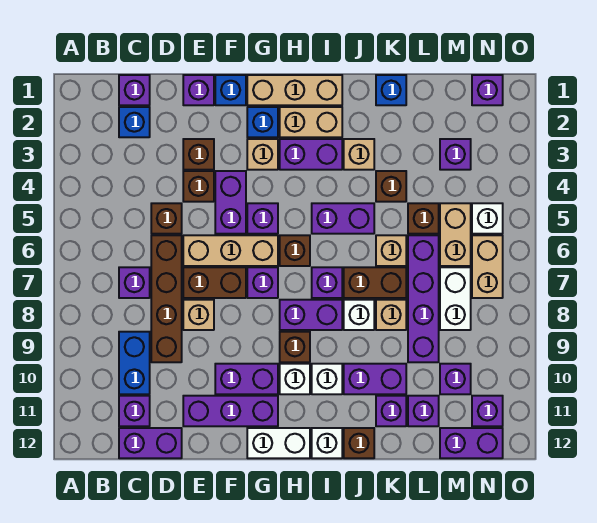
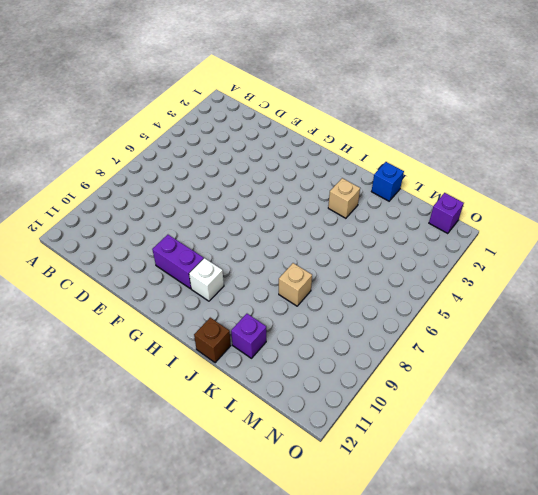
none -> purple 1x1 brick [119,75,150,105]
none -> blue 1x1 brick [119,107,150,137]
none -> purple 1x1 brick [119,267,150,298]
none -> blue 1x2 brick [119,332,150,394]

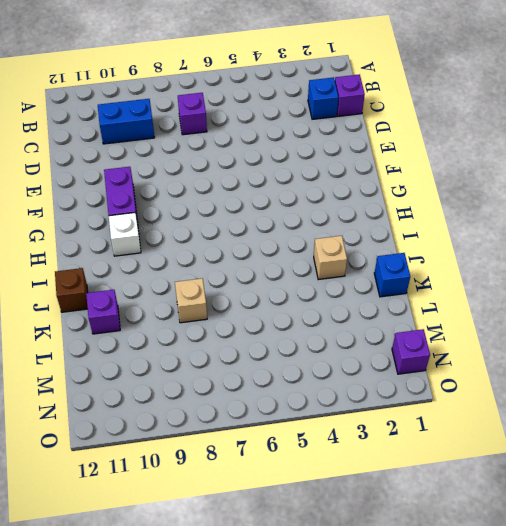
none -> purple 1x1 brick [119,396,150,426]
none -> purple 1x2 brick [119,428,182,458]
none -> brown 1x1 brick [151,203,182,234]
none -> brown 1x4 brick [151,235,182,362]

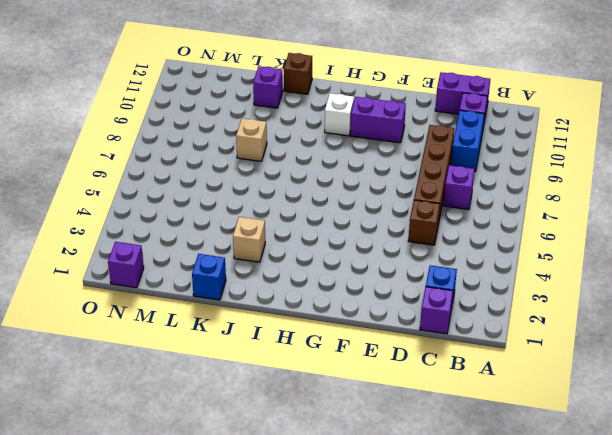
none -> purple 1x1 brick [183,75,214,105]
none -> brown 1x1 brick [183,139,214,170]
none -> brown 1x1 brick [183,171,214,202]
none -> tan 1x3 brick [183,235,278,266]

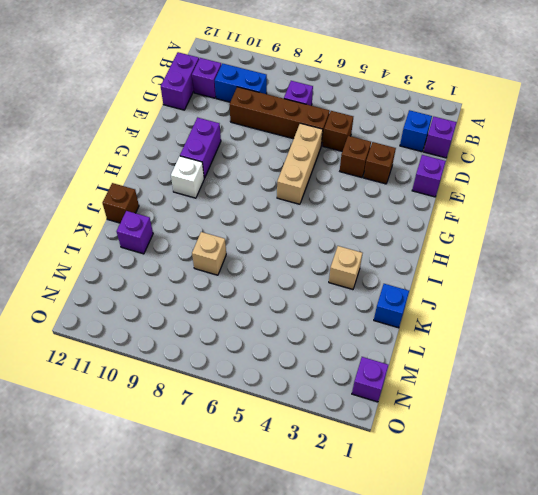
none -> brown 1x2 brick [183,267,246,298]
none -> tan 1x1 brick [183,300,214,330]
none -> purple 1x3 brick [183,396,278,426]
none -> blue 1x1 brick [215,75,246,105]

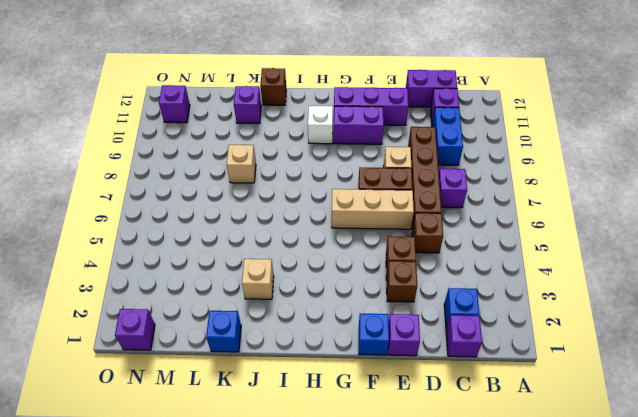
none -> purple 1x2 brick [215,171,246,234]
none -> tan 1x3 brick [247,75,342,105]
none -> blue 1x1 brick [247,107,278,137]
none -> tan 1x1 brick [247,139,278,170]

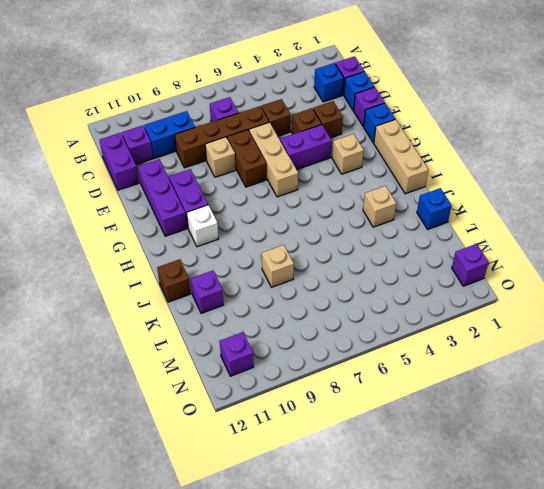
blue 1x1 brick [344,72,374,111] -> blue 1x1 brick moved to [247,107,278,137]
none -> purple 1x1 brick [247,203,278,234]
none -> purple 1x1 brick [247,267,278,298]
none -> white 1x2 brick [247,428,310,458]
none -> tan 1x2 brick [280,107,342,137]

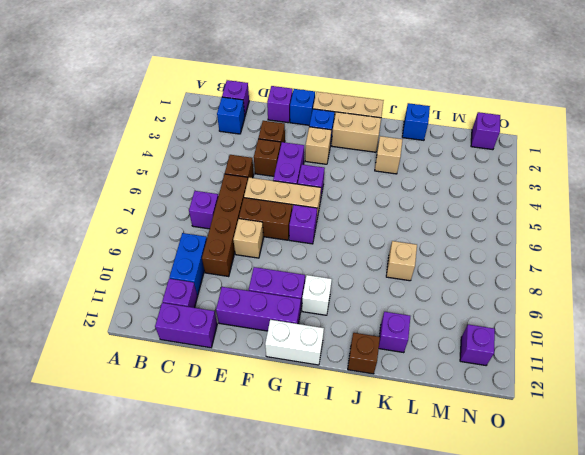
none -> purple 1x2 brick [280,139,342,170]
none -> brown 1x1 brick [280,235,310,266]
none -> purple 1x2 brick [280,300,342,330]
none -> brown 1x1 brick [280,332,310,362]

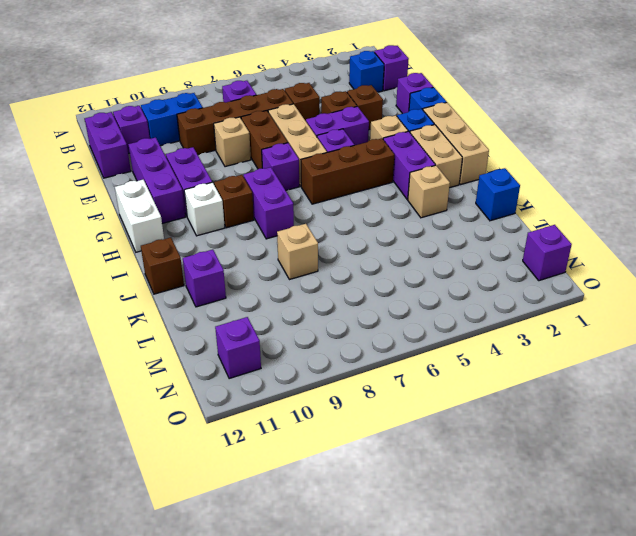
brown 1x3 brick [301,138,394,204] -> brown 1x1 brick [280,235,310,266]
none -> purple 1x2 brick [312,203,374,234]
none -> purple 1x1 brick [312,267,342,298]
none -> white 1x1 brick [312,364,342,394]
none -> white 1x1 brick [312,428,342,458]

